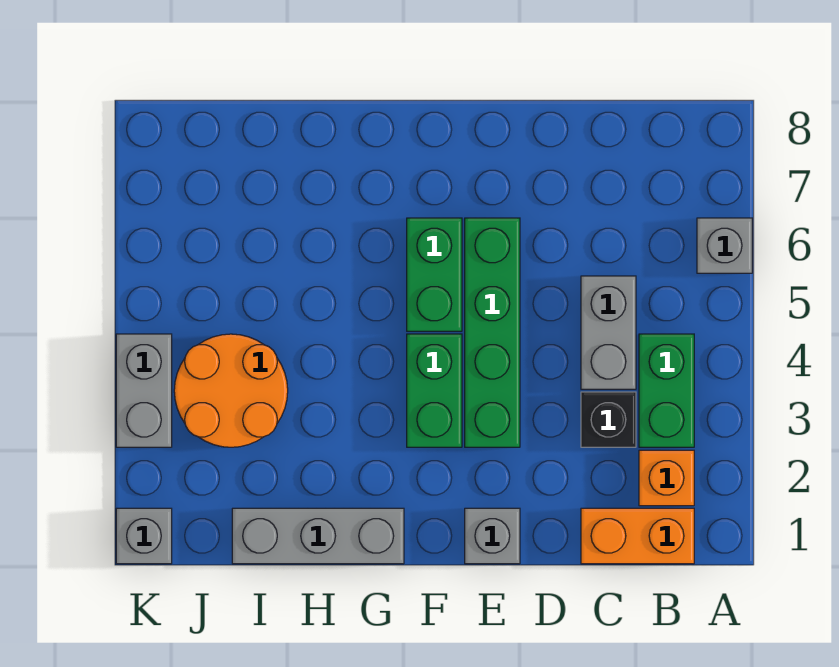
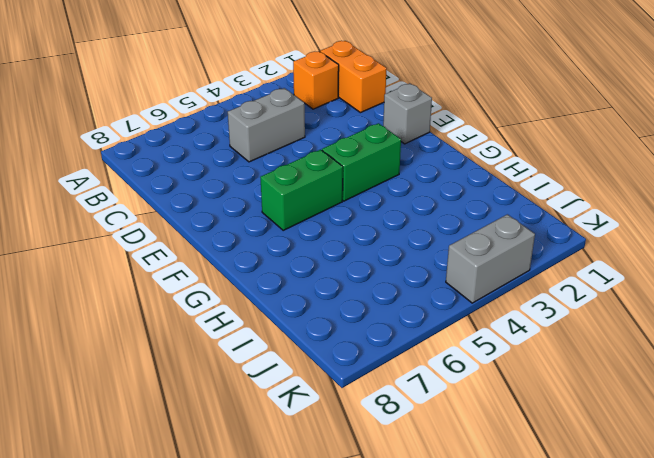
none -> grey 1x1 brick [697,218,752,273]
none -> green 1x2 brick [639,334,694,447]
none -> black 1x1 brick [581,392,636,447]

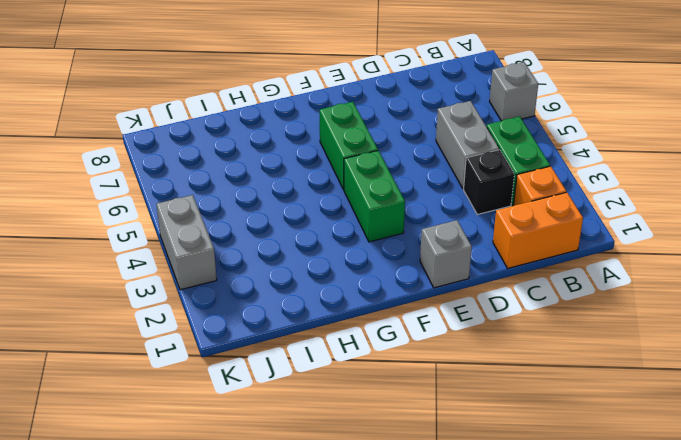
none -> green 1x4 brick [465,218,520,447]
none -> grey 1x3 brick [232,508,404,564]
none -> orange 2x2 round brick [174,334,288,447]

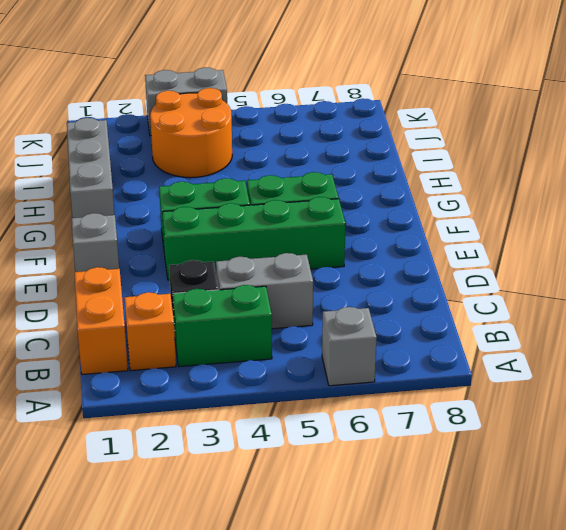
none -> grey 1x1 brick [116,508,172,564]

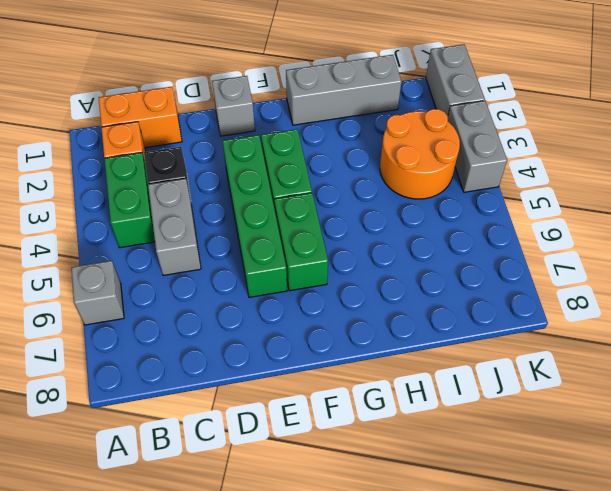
grey 1x2 brick [426,44,485,116] -> grey 1x1 brick [116,508,172,564]

